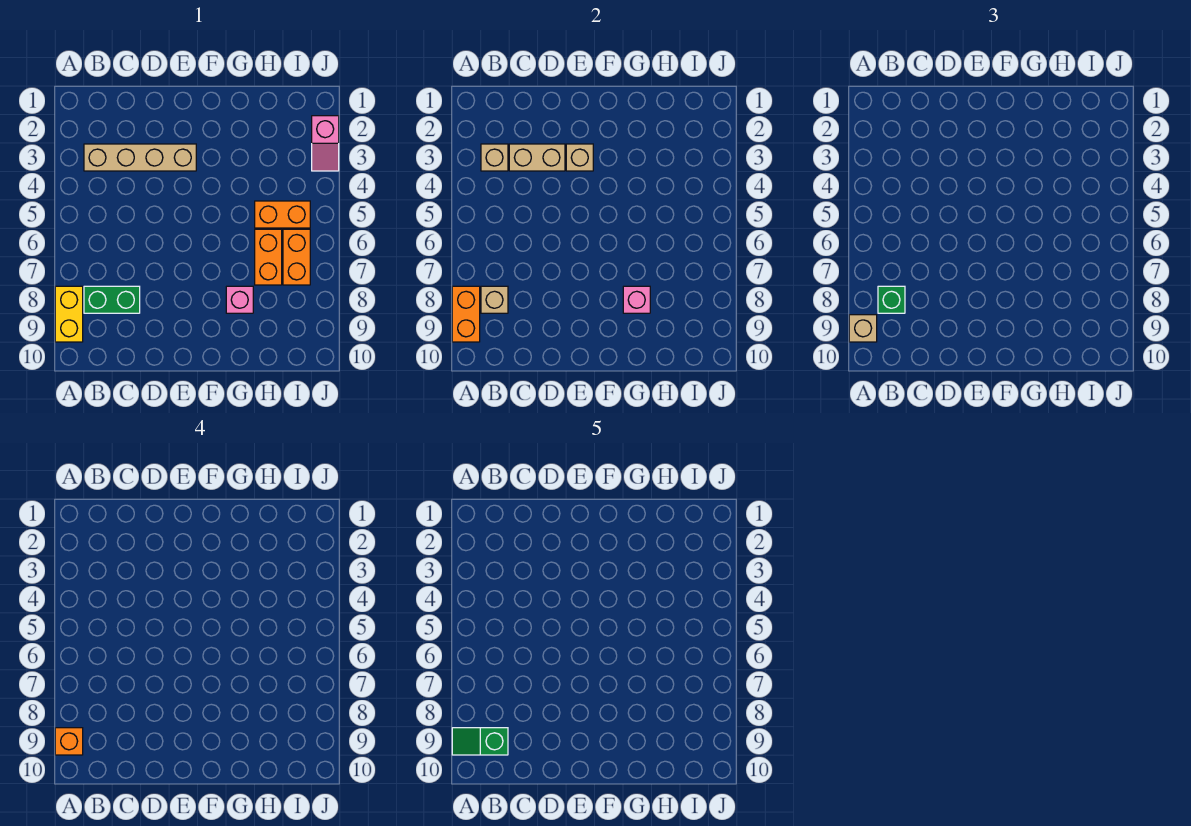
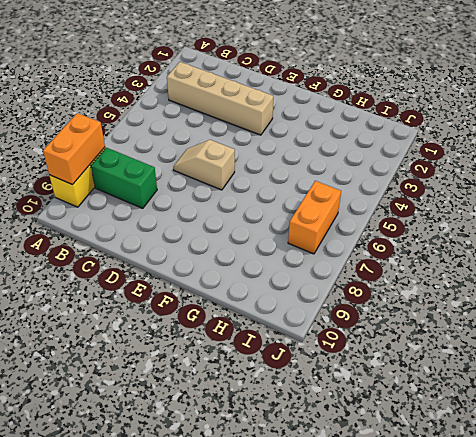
tan 1x2 slope [173,140,235,190] -> none
none -> pink 1x1 brick [226,286,253,313]
none -> orange 1x2 brick [255,201,310,228]
none -> orange 1x2 brick [255,229,282,285]

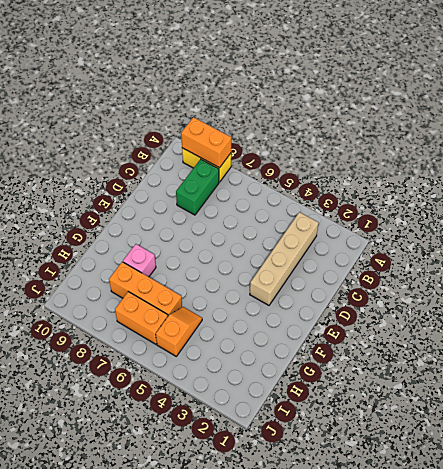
orange 1x2 slope [156,307,202,356] -> orange 1x2 brick [255,201,310,228]
orange 1x3 brick [109,262,182,316] -> orange 1x2 brick [255,229,282,285]
none -> pink 1x2 slope [312,116,339,171]
none -> tan 1x1 brick [481,144,508,171]
none -> tan 1x1 brick [481,286,508,313]

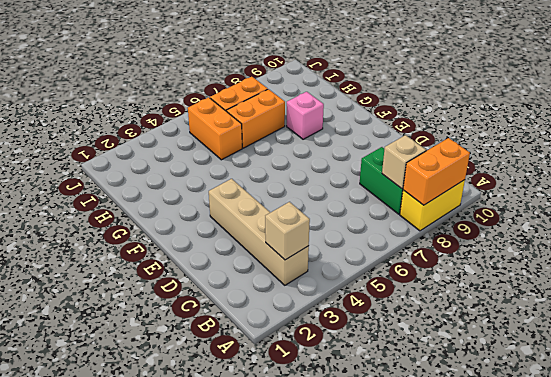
none -> pink 1x2 slope [312,116,339,171]
none -> tan 1x2 brick [509,144,565,171]
none -> tan 1x1 brick [566,144,593,171]

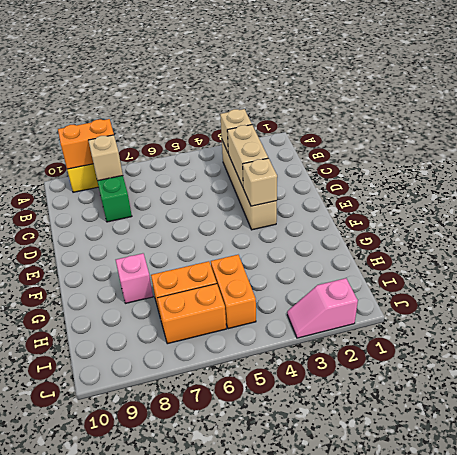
none -> pink 1x1 brick [623,286,650,313]
none -> tan 1x1 brick [849,315,877,342]
none -> green 1x1 brick [878,286,905,313]

